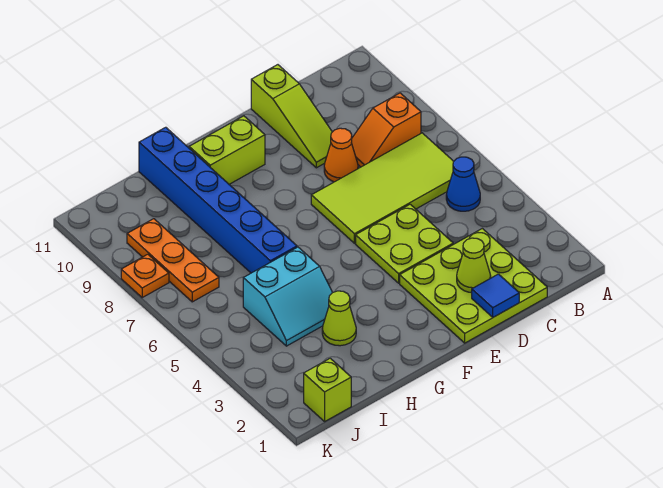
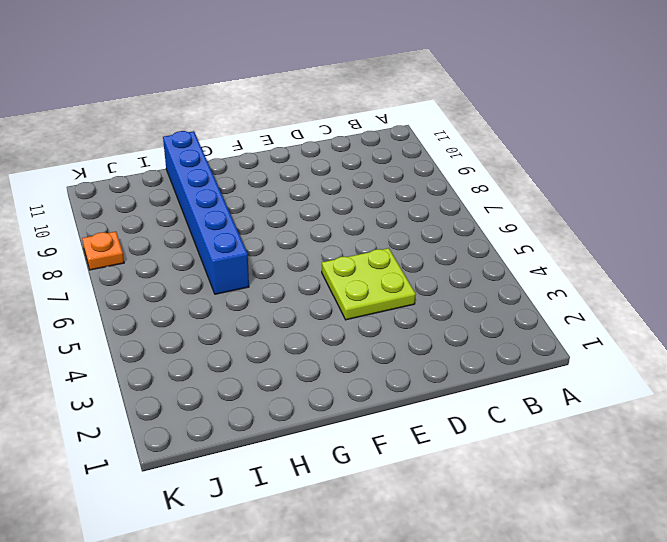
none -> blue 1x1 cone [446,157,480,211]
none -> lime 2x4 tile [311,133,454,243]
none -> orange 1x2 slope [351,93,421,167]

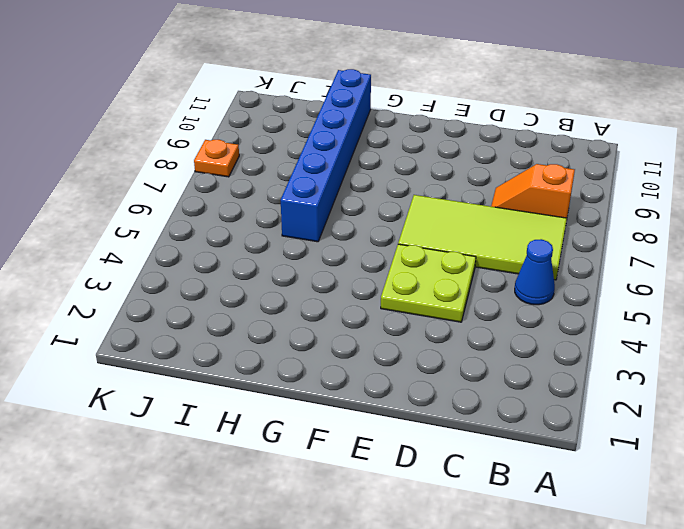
none -> lime 3x3 plate [400,228,547,343]
none -> orange 1x1 cone [324,128,358,182]
none -> lime 1x3 slope [251,65,332,168]

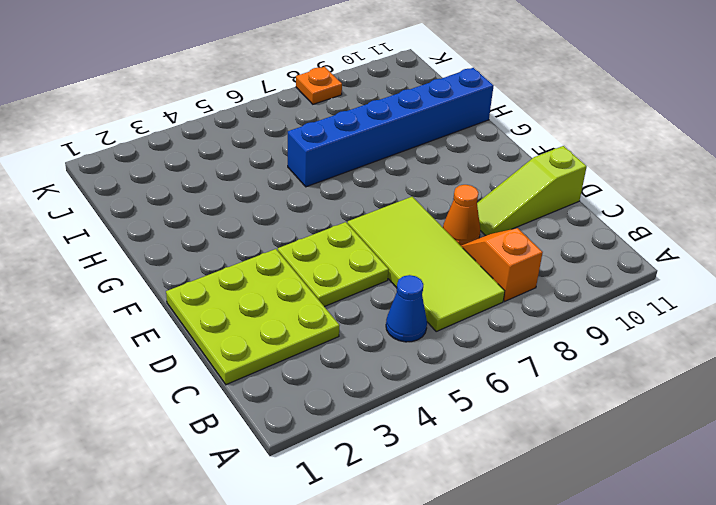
none -> lime 1x2 brick [189,116,265,184]
none -> lime 1x1 cone [322,291,356,346]
none -> cyan 2x2 slope [243,247,332,346]

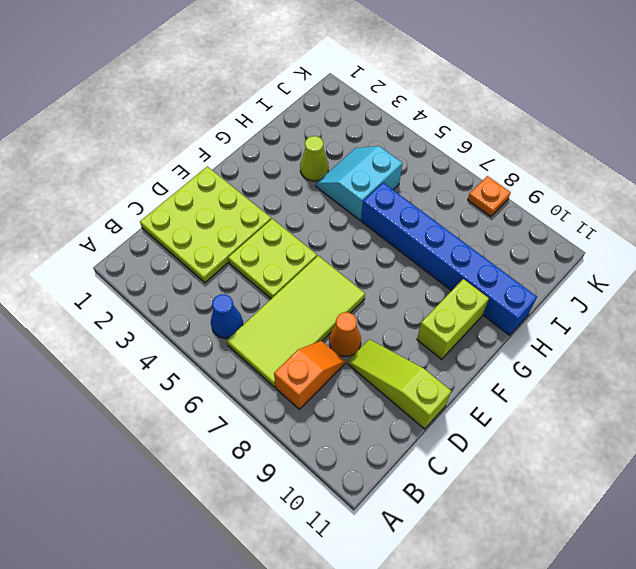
none -> lime 1x1 brick [304,358,351,421]
none -> orange 1x3 plate [127,219,219,302]
none -> blue 1x1 tile [472,274,519,317]

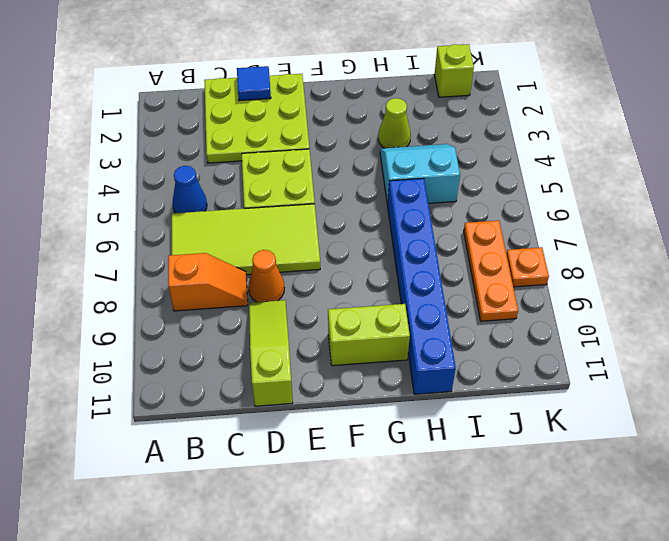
none -> lime 1x1 cone [457,238,491,293]

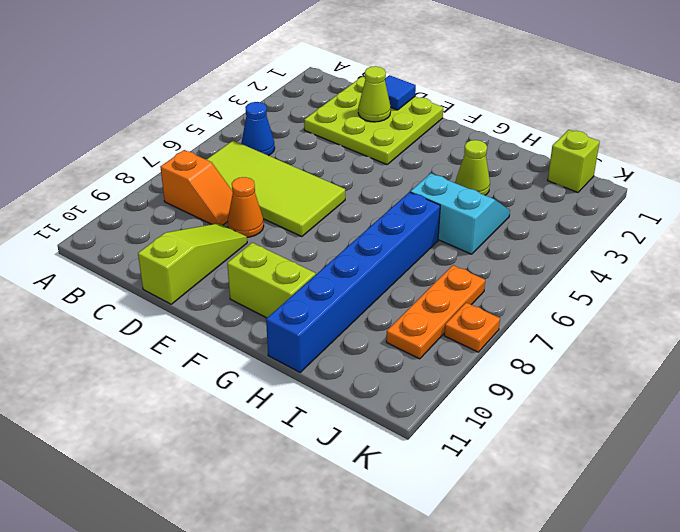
none -> lime 2x2 plate [356,204,453,283]

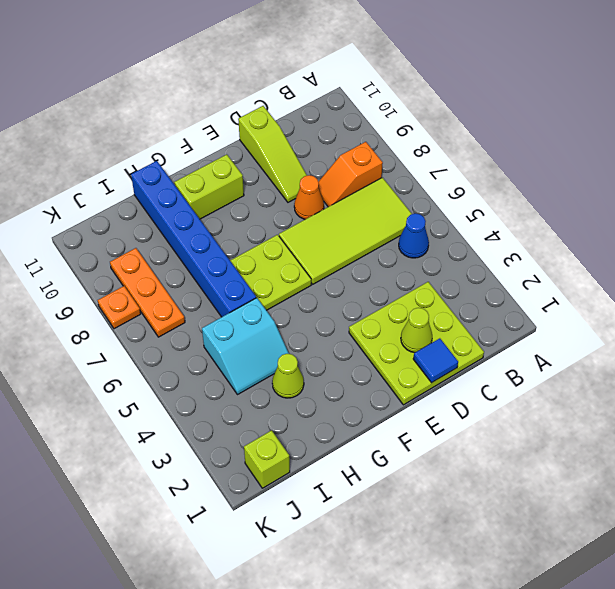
lime 2x2 plate [230,235,311,310] -> lime 2x2 plate moved to [356,204,453,283]

